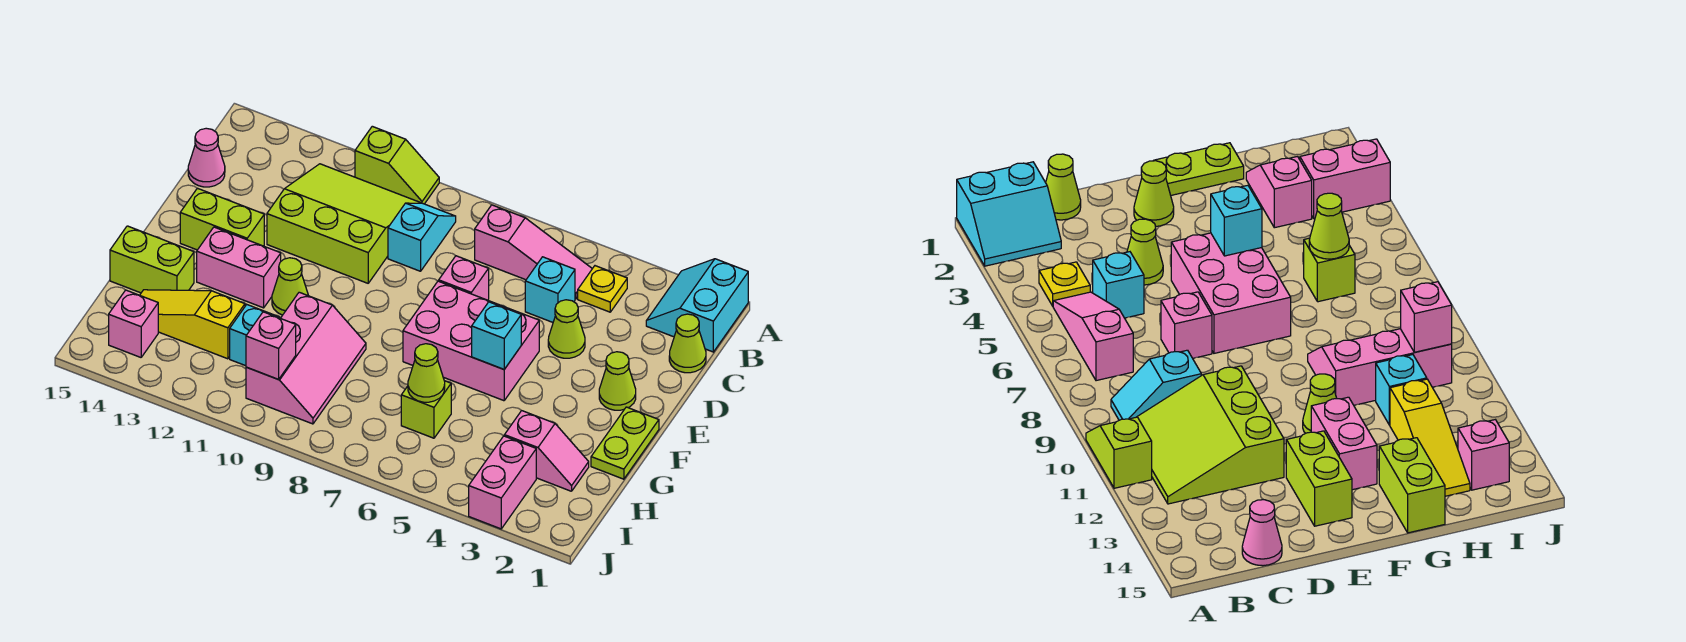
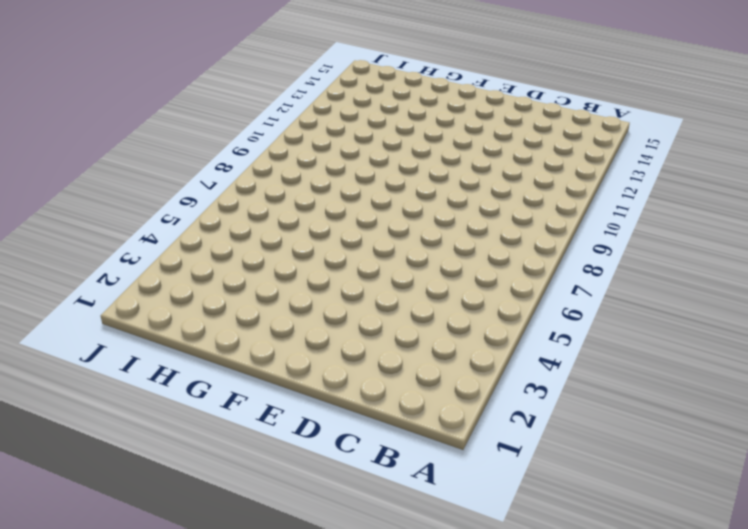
none -> cyan 2x2 slope [646,259,748,352]
none -> lime 1x2 slope [355,126,439,204]
none -> yellow 1x1 plate [578,266,627,312]

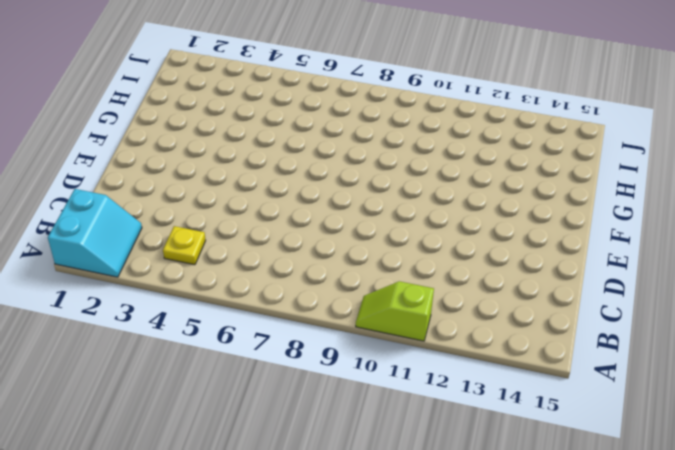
none -> pink 1x3 slope [475,205,592,299]
none -> cyan 1x2 slope [388,203,456,271]
none -> lime 3x3 slope [267,164,420,283]

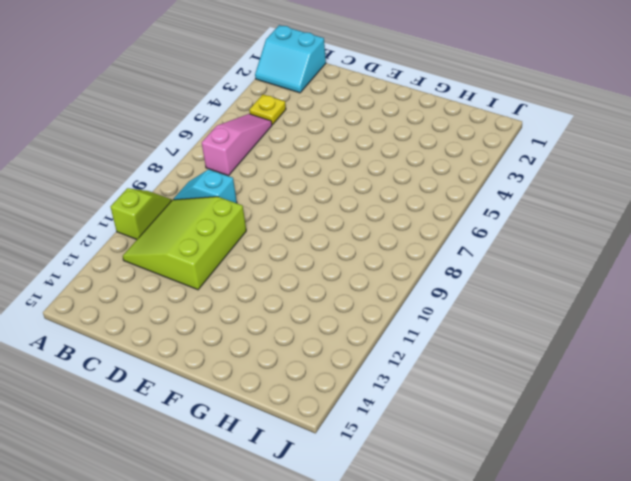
none -> lime 1x1 cone [669,314,706,373]
none -> cyan 1x1 brick [525,257,575,322]
none -> pink 1x1 cone [188,128,225,187]

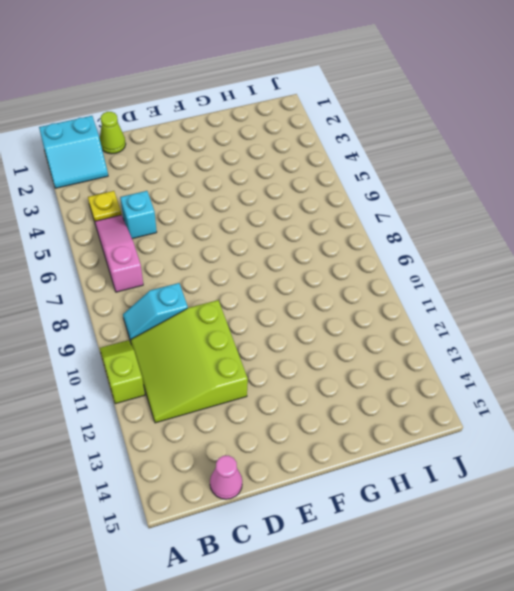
none -> lime 1x1 cone [548,300,585,358]
none -> pink 1x1 brick [439,256,489,300]
none -> lime 1x1 cone [599,352,636,410]

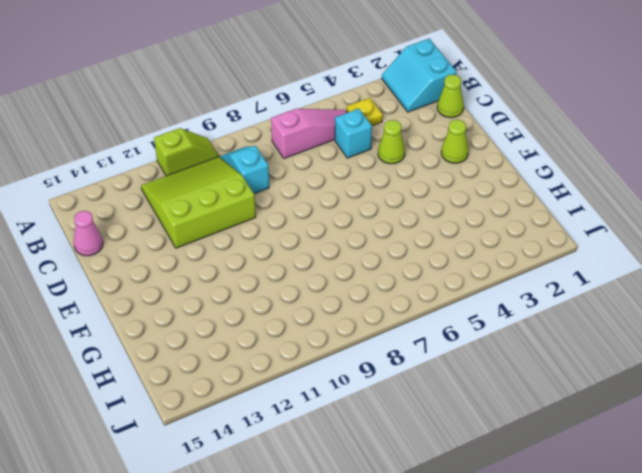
none -> pink 1x1 brick [439,256,489,300]
none -> pink 2x3 brick [403,281,539,401]
none -> lime 1x2 brick [180,188,264,250]

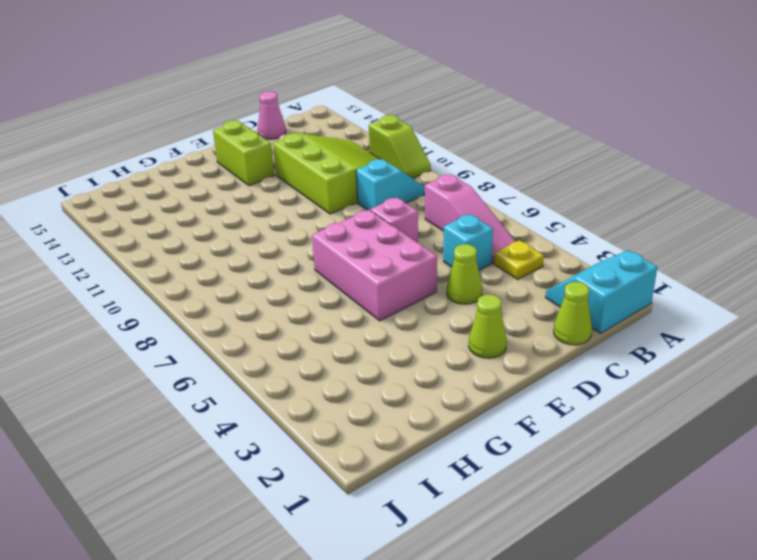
none -> lime 1x2 plate [591,407,659,479]
none -> lime 1x1 cone [272,258,308,315]
none -> pink 1x2 brick [197,227,281,308]

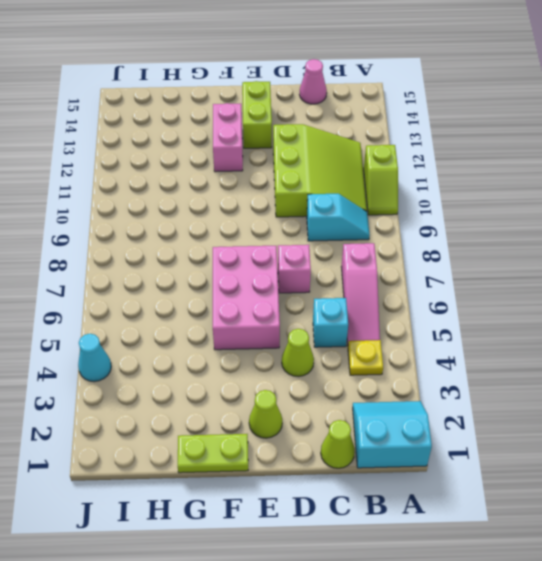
cyan 1x1 cone [78,334,111,382] -> none
none -> lime 1x1 cone [272,258,308,315]
none -> pink 2x3 slope [246,292,366,424]
none -> lime 1x2 brick [110,226,194,293]

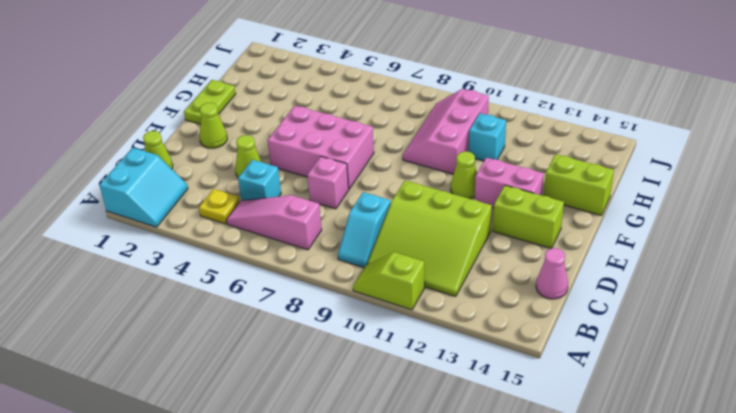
none -> pink 1x2 slope [504,411,589,491]
none -> lime 1x1 brick [401,381,451,438]
none -> yellow 1x3 slope [140,290,245,359]

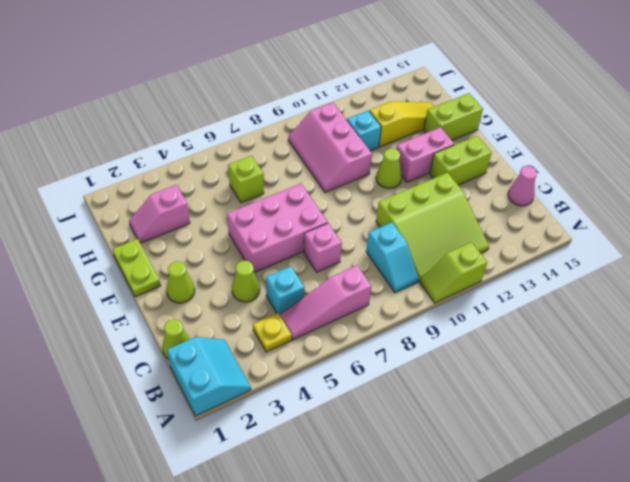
none -> pink 1x2 brick [469,436,536,529]
none -> pink 1x1 brick [109,290,158,357]
none -> cyan 1x1 brick [472,302,521,369]

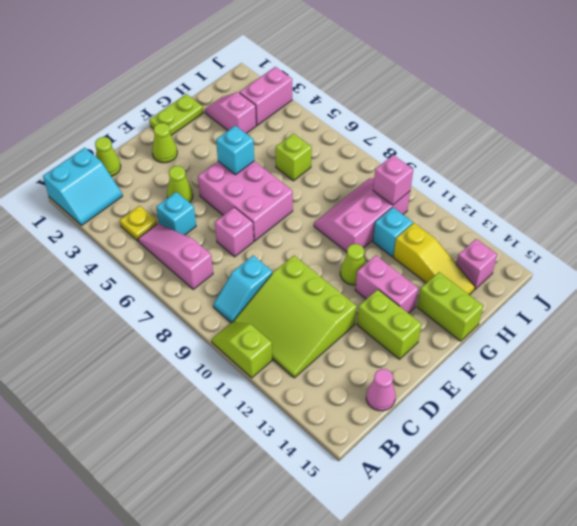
none -> lime 1x1 cone [408,344,445,402]

